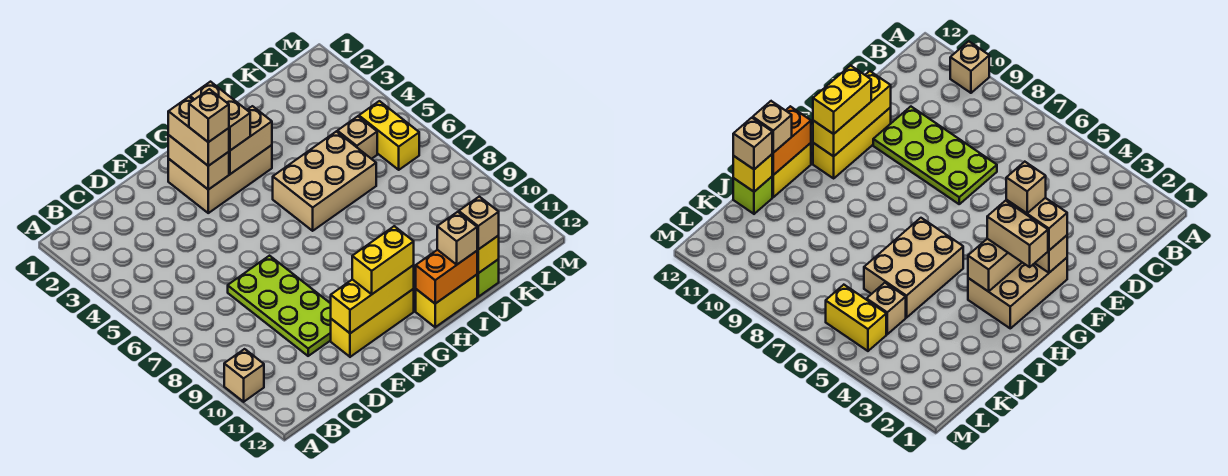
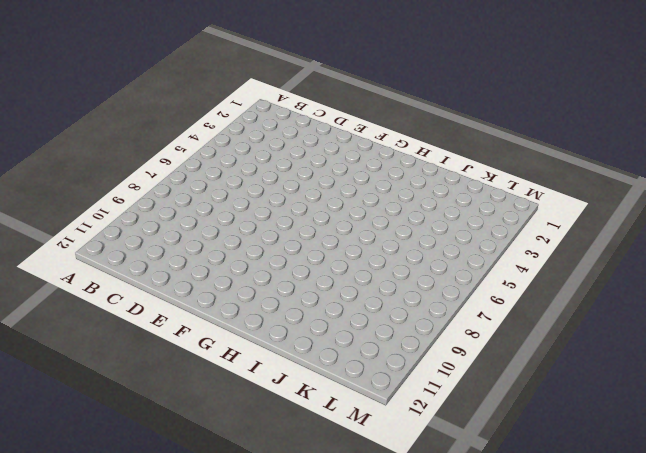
none -> tan 1x1 brick [224,349,264,402]
none -> lime 2x4 plate [228,256,331,356]
none -> yellow 1x3 brick [331,289,414,357]

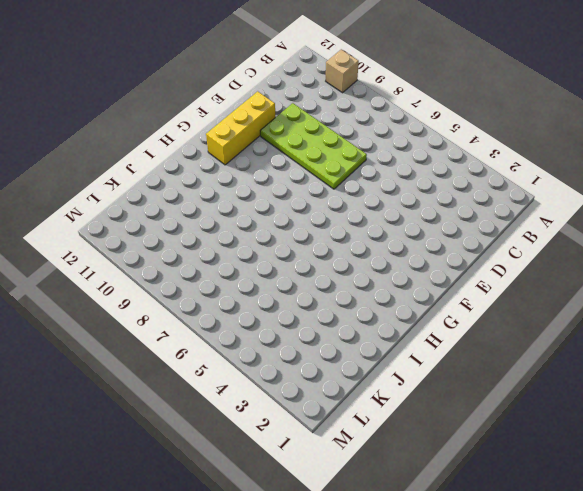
none -> tan 2x3 brick [168,145,272,213]
none -> tan 2x3 brick [273,131,376,231]
none -> yellow 1x2 brick [416,275,477,327]

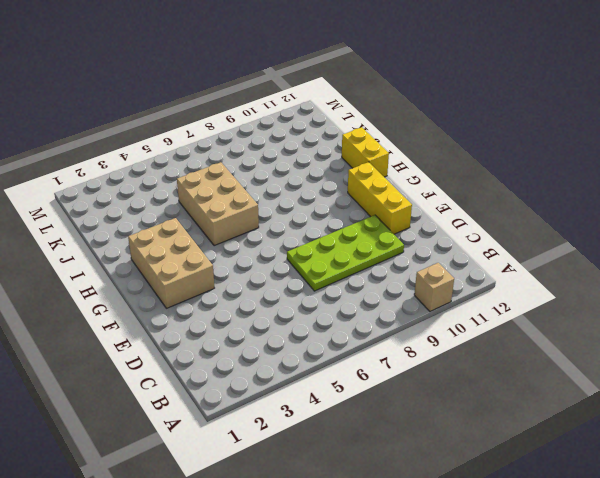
none -> lime 1x1 brick [477,259,499,297]
none -> tan 1x1 brick [337,116,377,159]
none -> yellow 1x2 brick [359,101,419,170]

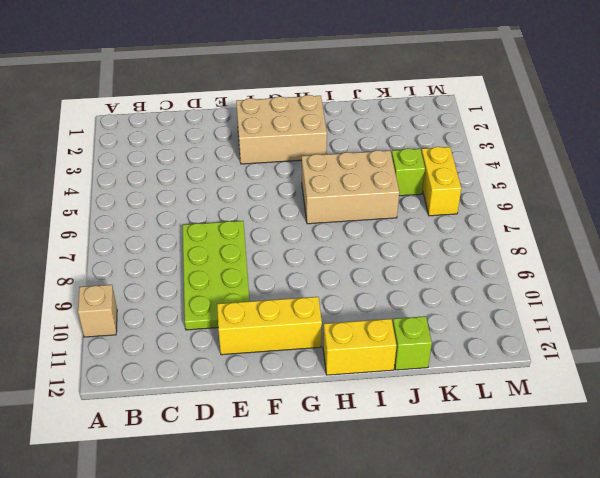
lime 1x1 brick [392,149,425,196] -> tan 1x1 brick [337,116,377,159]
none -> yellow 1x3 brick [331,265,414,333]
none -> tan 1x2 brick [168,135,229,190]
none -> tan 1x2 brick [229,106,272,174]

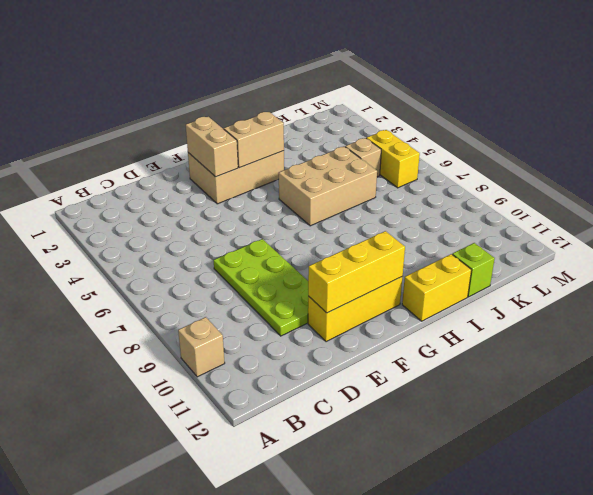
none -> orange 1x2 brick [416,250,477,304]
none -> yellow 1x1 brick [477,236,499,273]
none -> tan 1x2 brick [168,97,229,166]

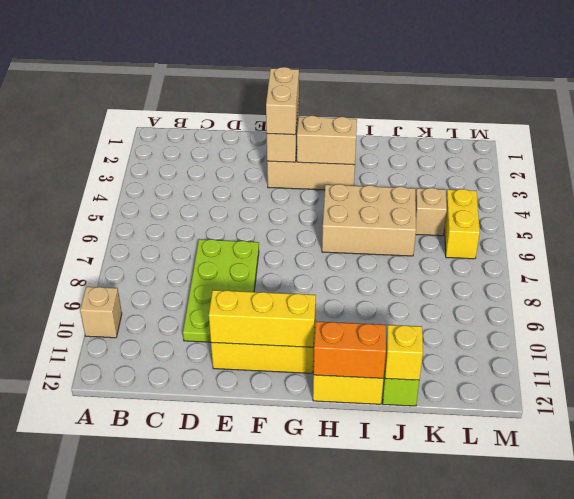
none -> yellow 1x2 brick [352,226,414,294]
none -> tan 1x2 brick [190,82,250,151]
none -> tan 1x1 brick [437,212,477,264]

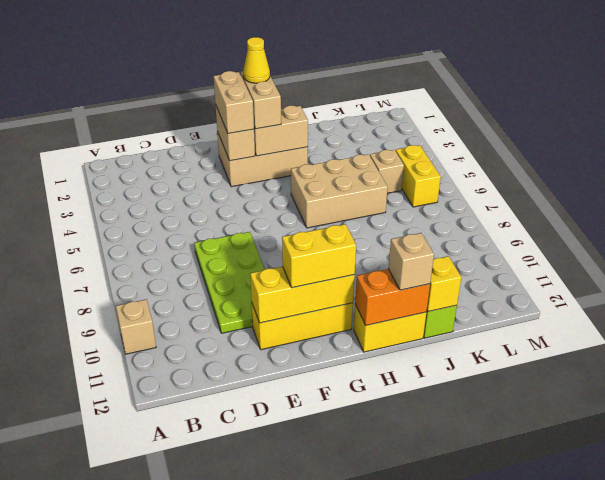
yellow 1x1 cone [243,37,270,83] -> none
none -> tan 1x1 brick [459,197,499,249]
none -> tan 1x1 brick [189,89,229,142]

